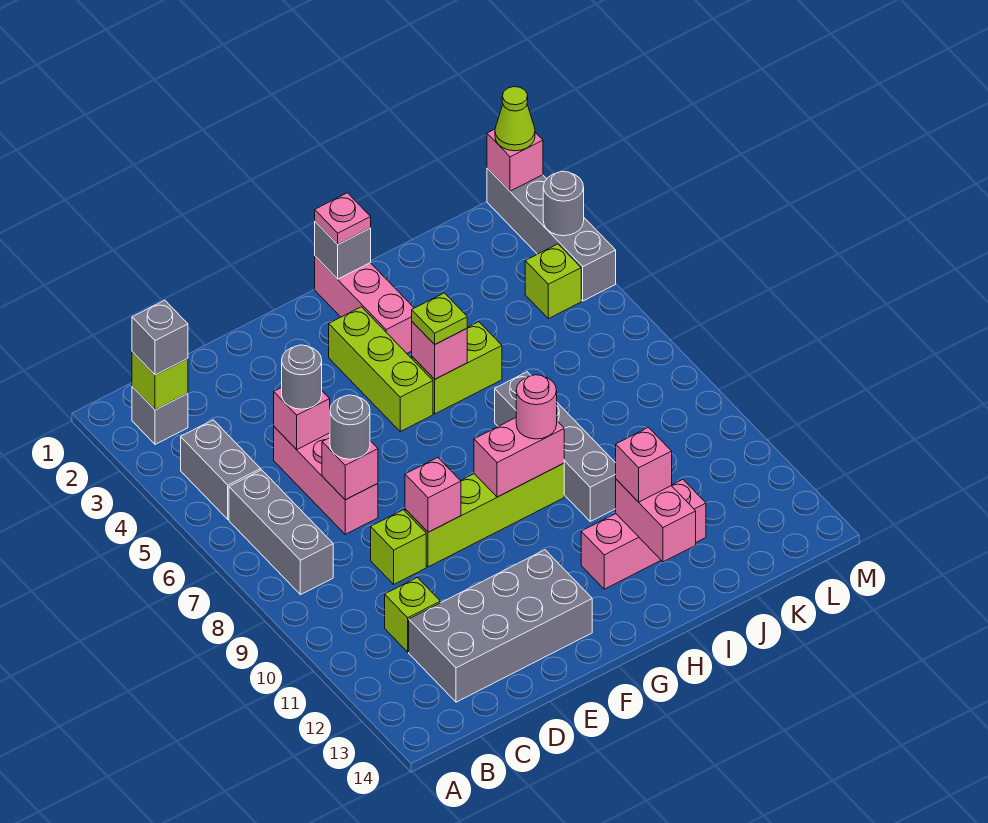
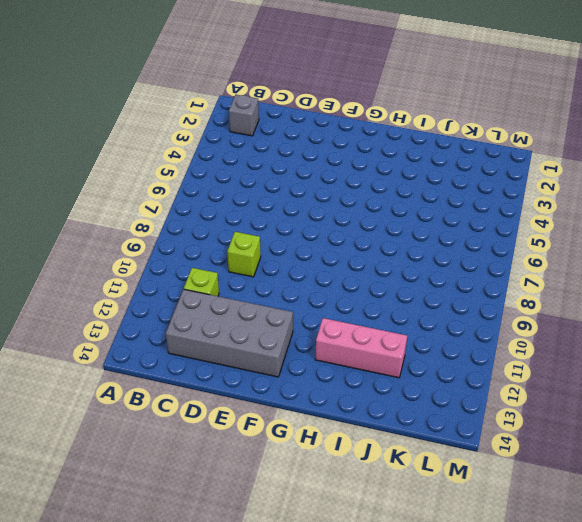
none -> grey 1x2 brick [181,420,261,519]
none -> grey 1x3 brick [229,470,333,595]
none -> pink 1x3 brick [274,427,378,534]
none -> lime 1x4 brick [405,463,564,567]

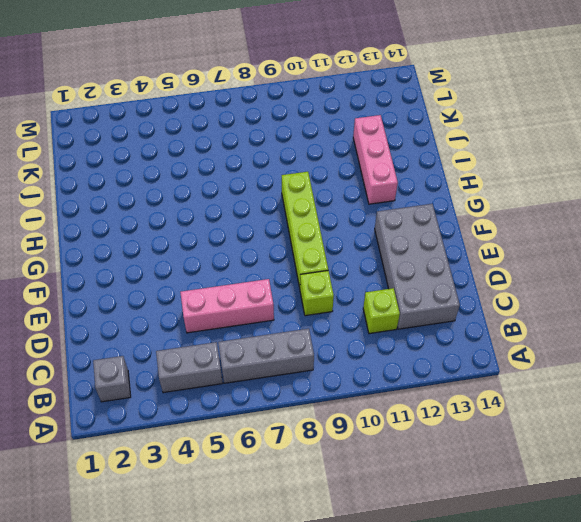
none -> lime 1x3 brick [329,307,433,431]
none -> pink 1x3 brick [315,256,414,353]
none -> lime 1x2 brick [412,322,502,414]
none -> grey 1x4 brick [495,372,616,521]

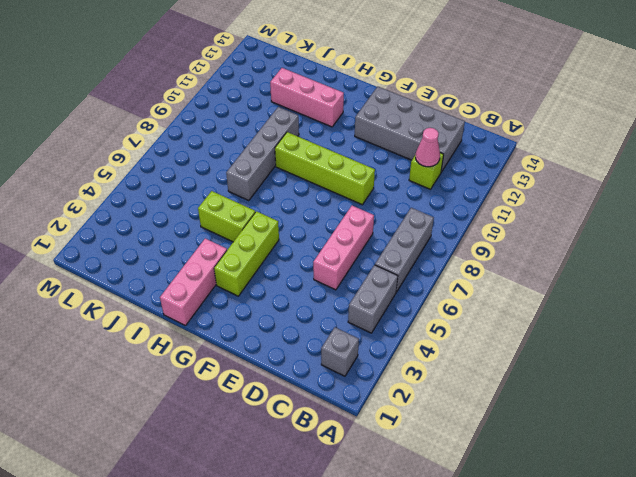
pink 1x1 cone [416,128,440,167] -> none
none -> lime 1x1 brick [371,510,426,584]
none -> lime 1x1 brick [525,244,581,319]
none -> grey 1x4 brick [487,168,616,301]
none -> lime 1x1 brick [132,352,188,410]

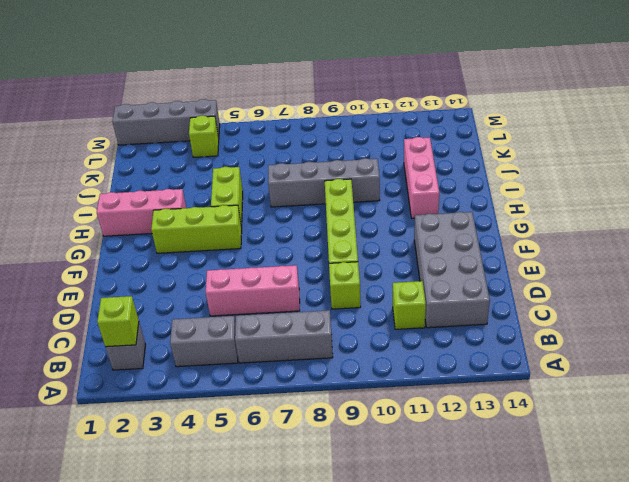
none -> pink 1x1 brick [274,388,330,450]
none -> pink 1x1 brick [322,438,378,500]
none -> pink 1x1 brick [405,458,461,532]
none -> pink 1x2 brick [474,418,564,497]

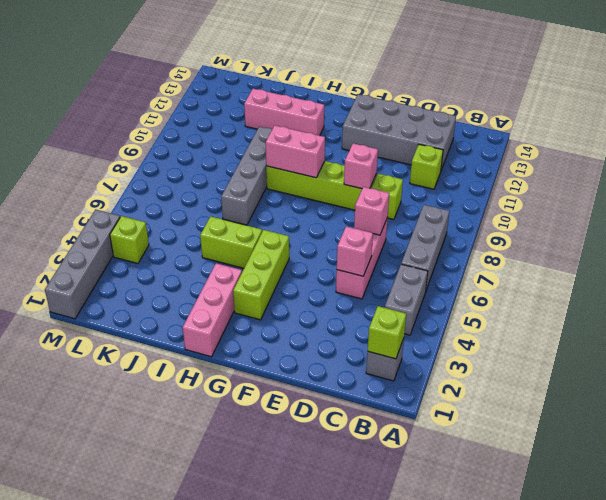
none -> grey 1x1 brick [315,222,371,279]
none -> pink 1x1 brick [412,322,467,379]
none -> pink 1x2 brick [616,479,696,562]
none -> pink 1x1 brick [487,129,543,191]

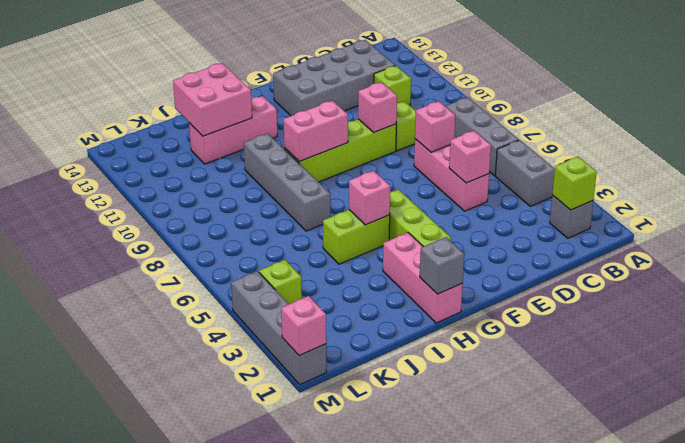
pink 2x2 brick [173,63,252,136] -> pink 1x2 brick [616,479,696,562]
none -> grey 1x1 round brick [543,171,584,236]
none -> grey 1x1 brick [132,300,188,375]
none -> grey 1x1 round brick [282,345,322,409]
none -> grey 1x1 round brick [330,395,370,459]

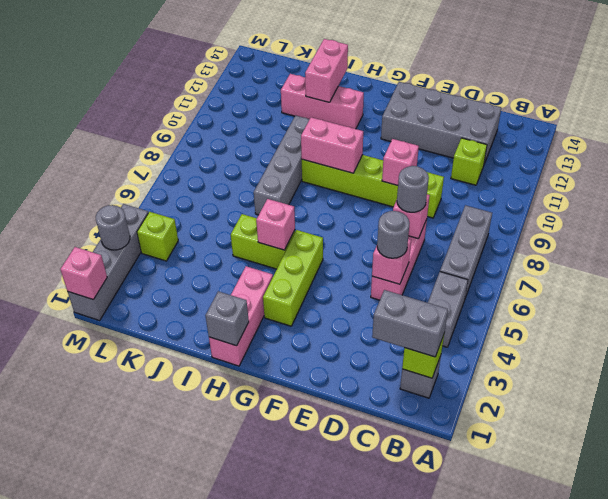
grey 1x2 brick [372,290,448,357] -> grey 1x1 brick [132,300,188,375]
none -> pink 1x1 plate [315,193,371,244]
none -> lime 1x1 plate [412,293,467,344]
none -> pink 1x1 round brick [516,375,557,439]
none -> pink 1x1 brick [616,427,672,502]

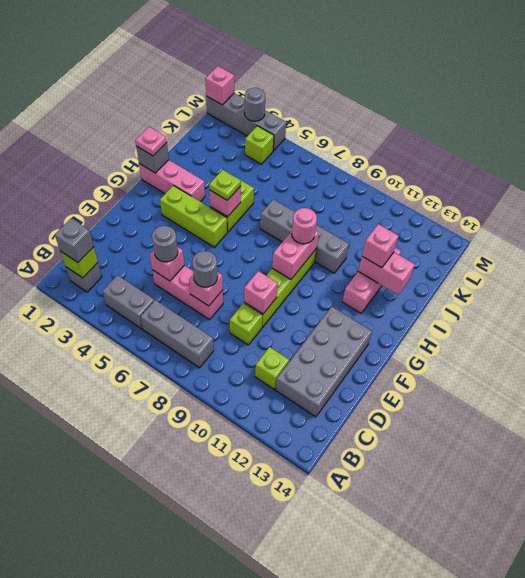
none -> lime 1x1 cone [495,87,535,151]

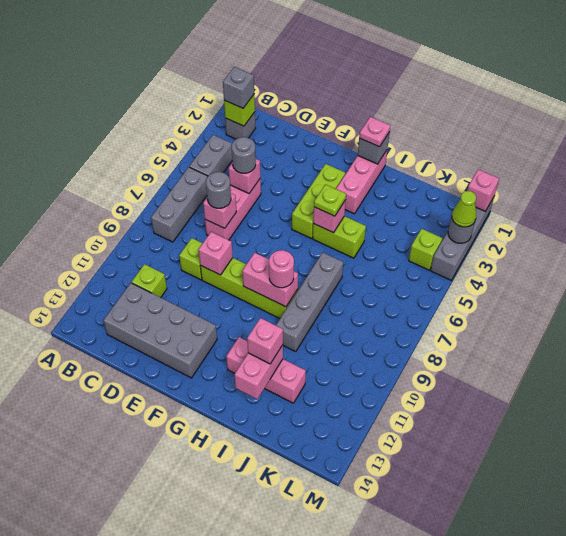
lime 1x1 cone [452,191,476,227] -> lime 1x1 cone moved to [495,87,535,151]

